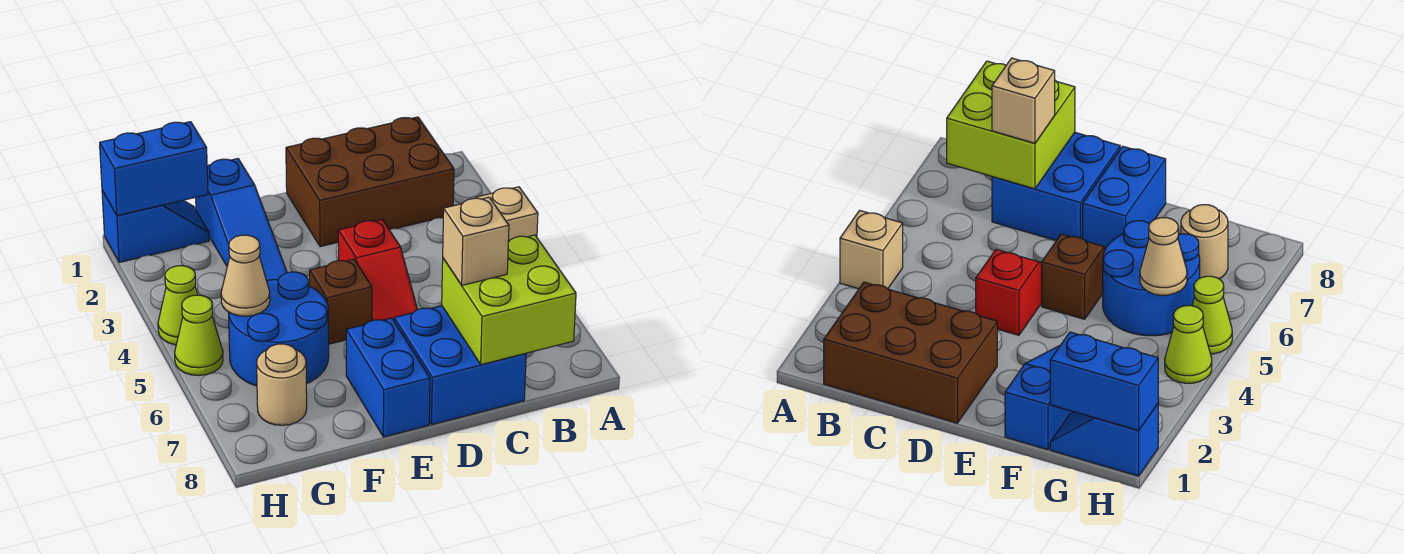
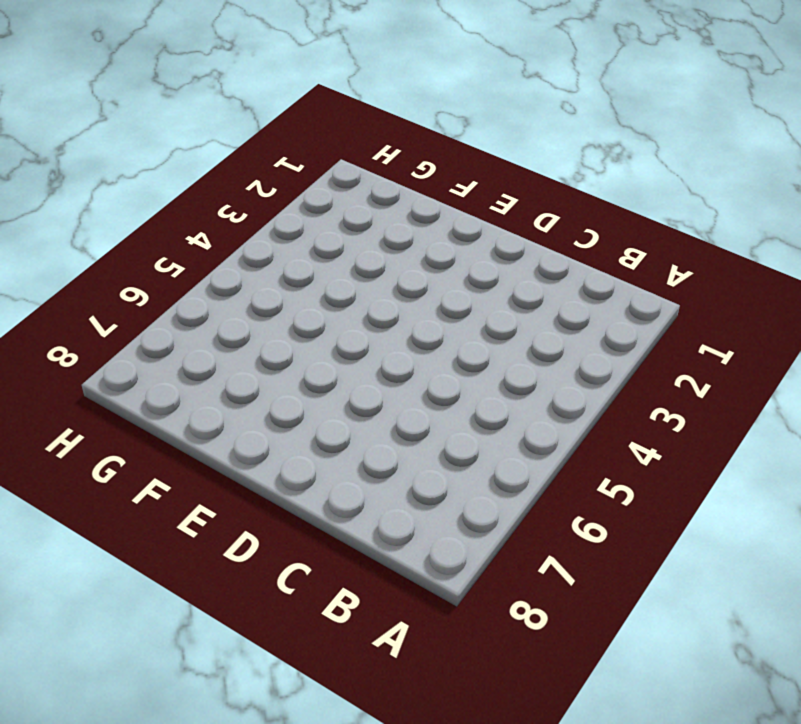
none -> tan 1x1 brick [476,187,538,241]
none -> brown 2x3 brick [286,117,454,247]
none -> blue 2x2 brick [394,306,526,424]

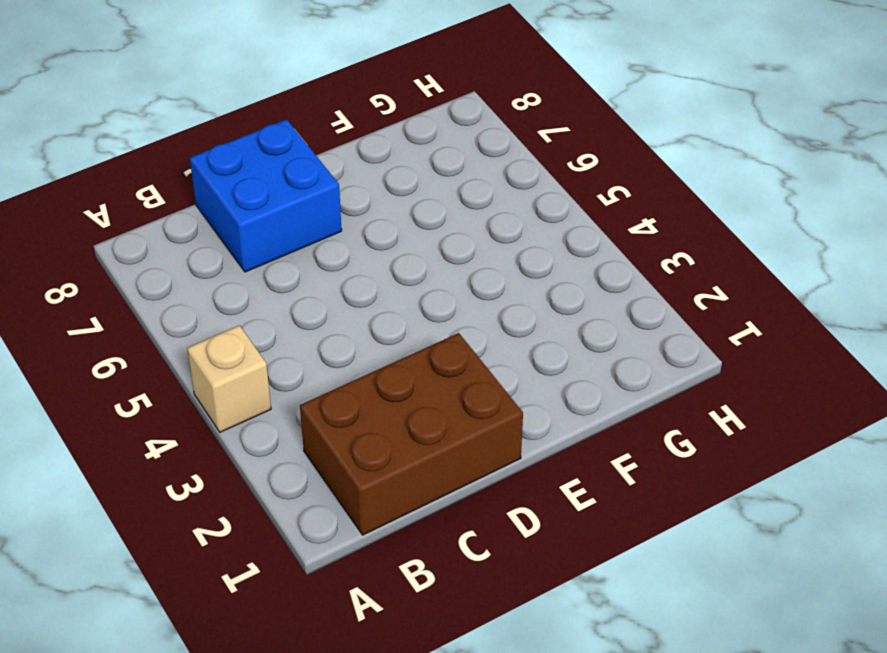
none -> red 1x2 slope [338,220,418,321]
none -> brown 1x1 brick [310,259,372,344]
none -> blue 1x2 brick [346,318,430,437]

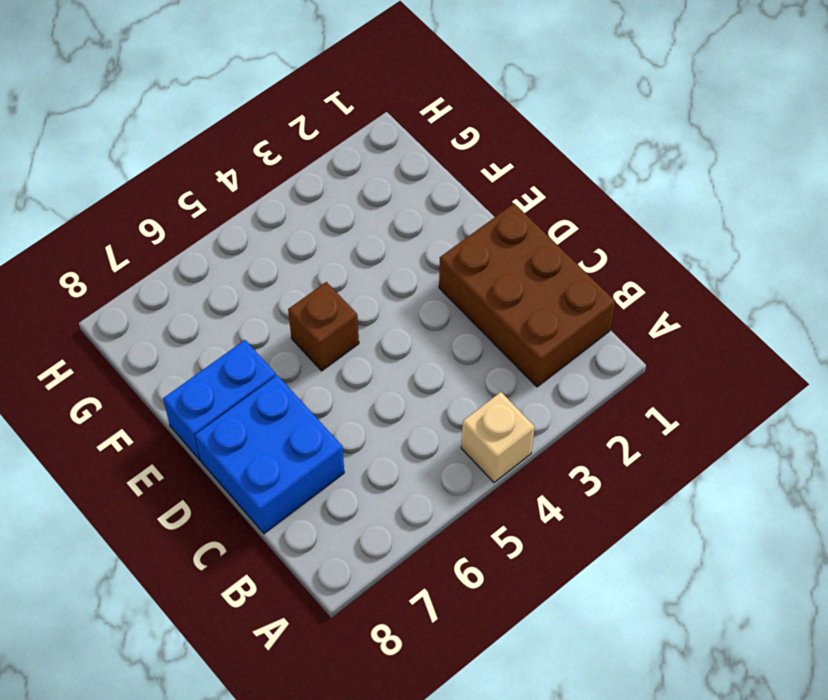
none -> red 1x2 slope [338,220,418,321]
none -> blue 1x3 slope [196,159,287,281]
none -> blue 2x2 round brick [228,272,329,386]

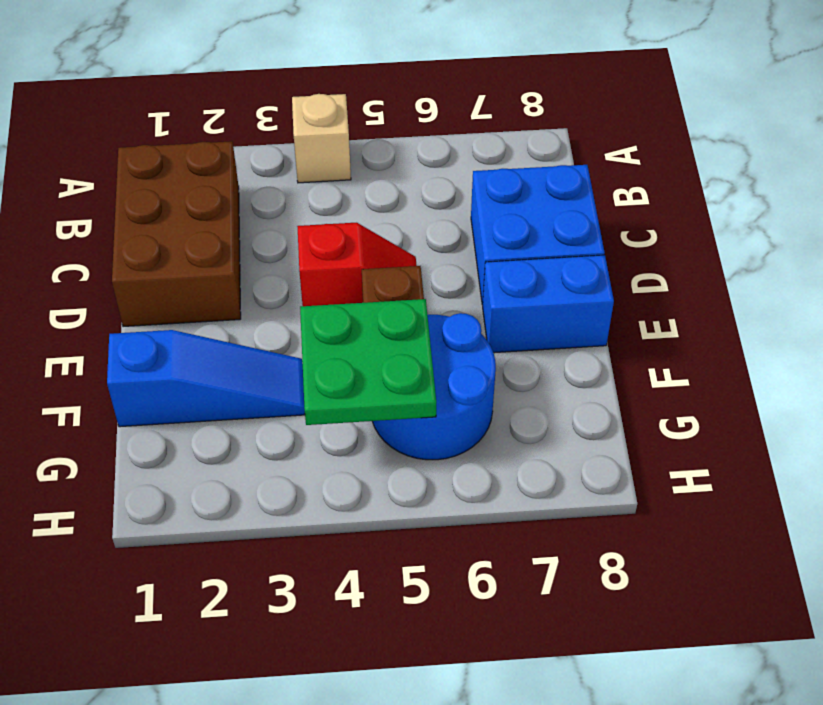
green 2x2 plate [300,299,436,425] -> tan 1x1 cone [221,235,270,316]
none -> blue 1x2 slope [102,191,209,262]
none -> tan 1x1 round brick [257,344,307,425]
none -> lime 1x1 cone [158,266,198,345]

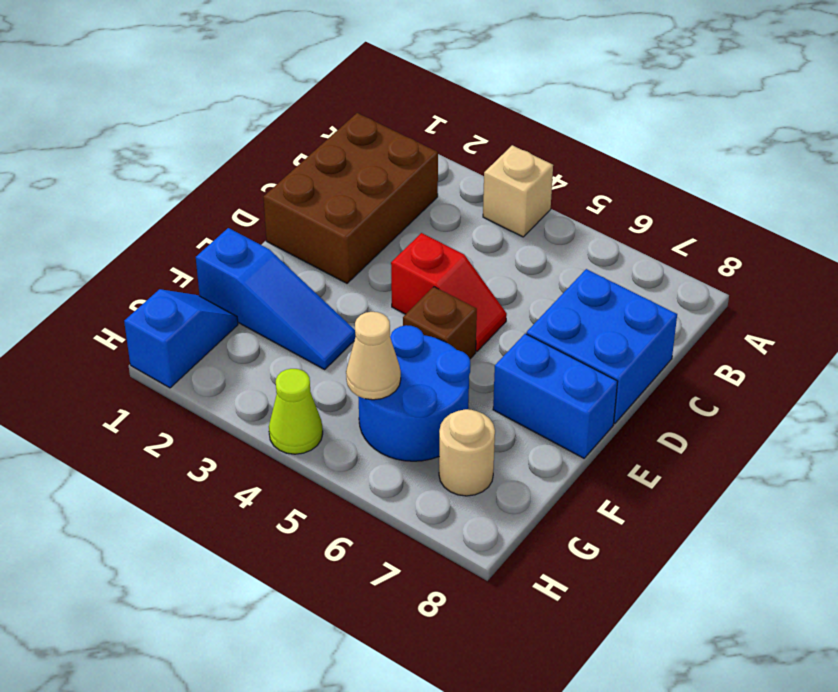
none -> lime 1x1 cone [175,295,223,375]
none -> lime 2x2 brick [442,235,576,365]
none -> blue 1x2 brick [100,122,208,216]

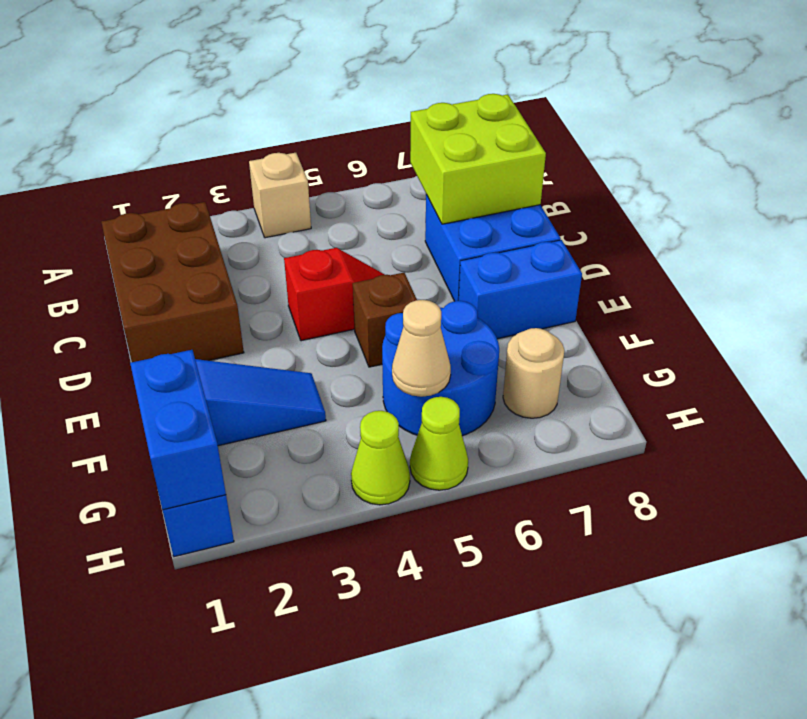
none -> tan 1x1 brick [443,197,509,285]

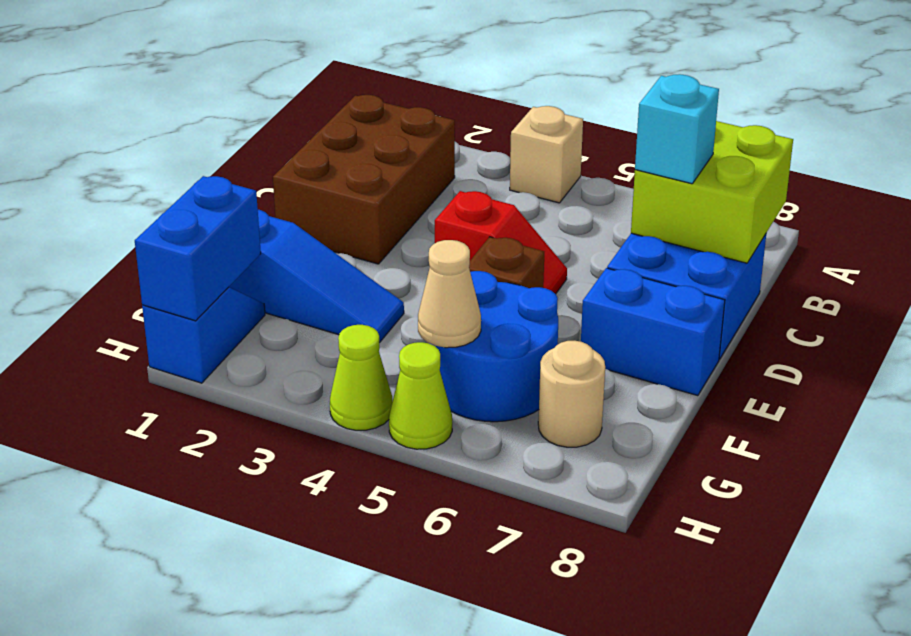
cyan 1x1 brick [635,74,719,184] -> tan 1x1 brick [443,197,509,285]

